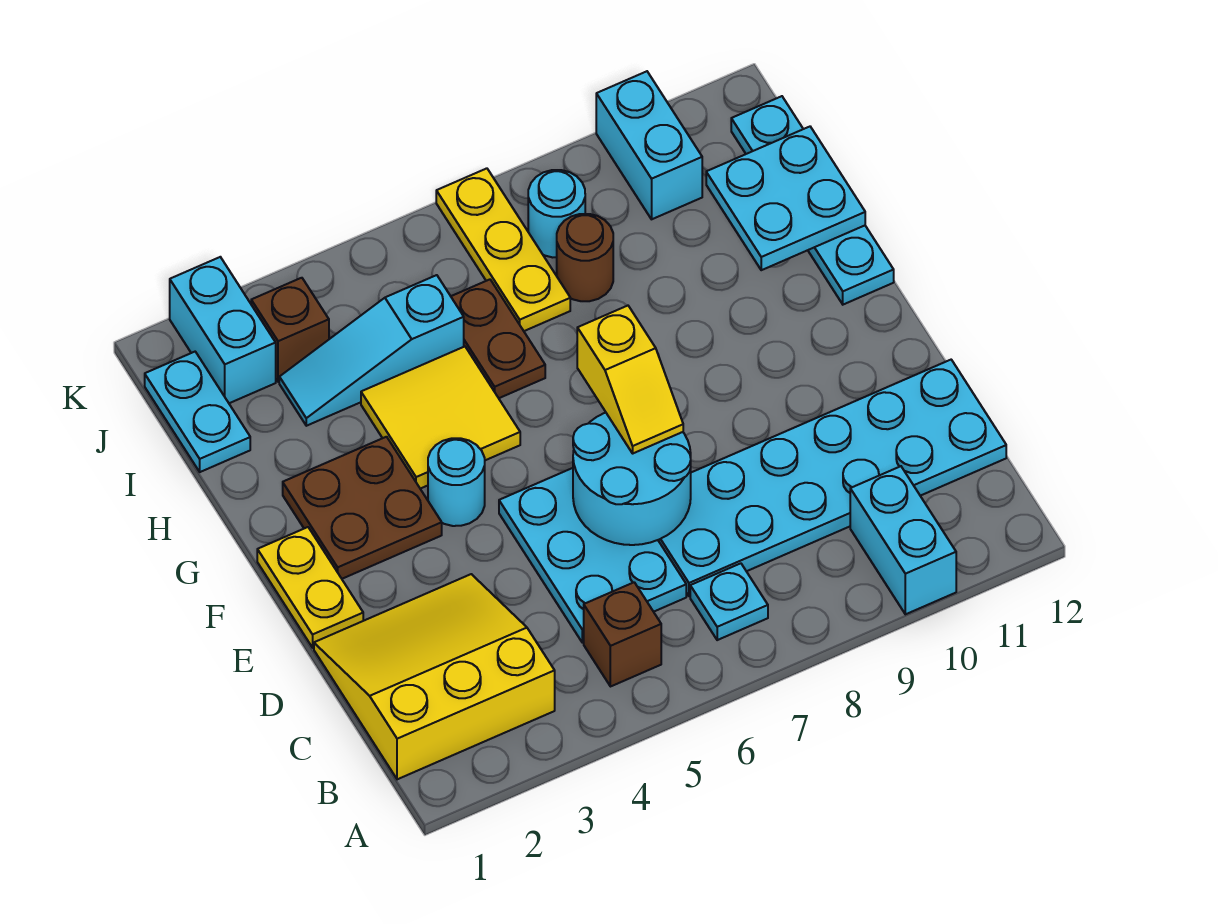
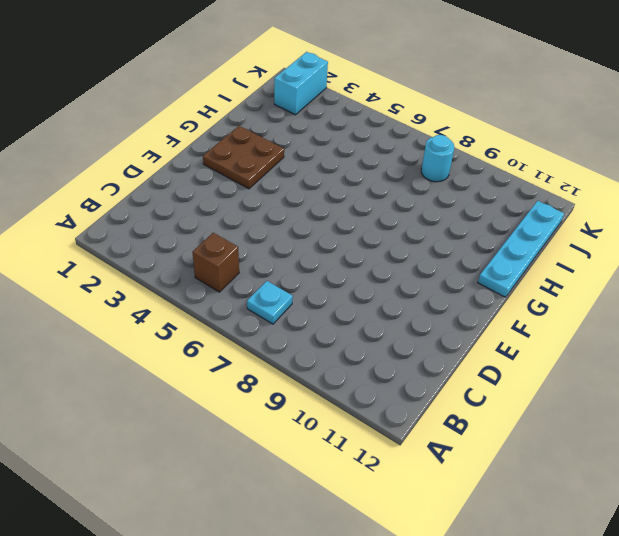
none -> cyan 1x2 brick [850,466,956,614]
none -> yellow 3x3 slope [314,574,555,779]
none -> cyan 2x3 plate [499,468,686,643]

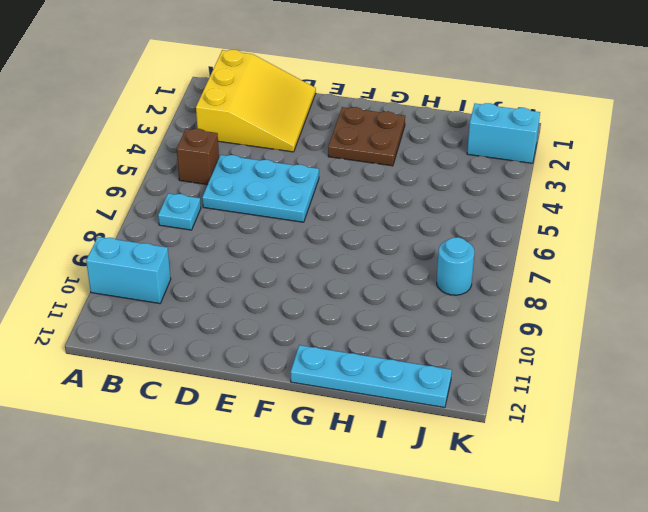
none -> cyan 2x6 plate [658,360,1006,596]
none -> yellow 1x2 plate [257,527,363,648]
none -> cyan 1x1 round brick [428,438,485,526]

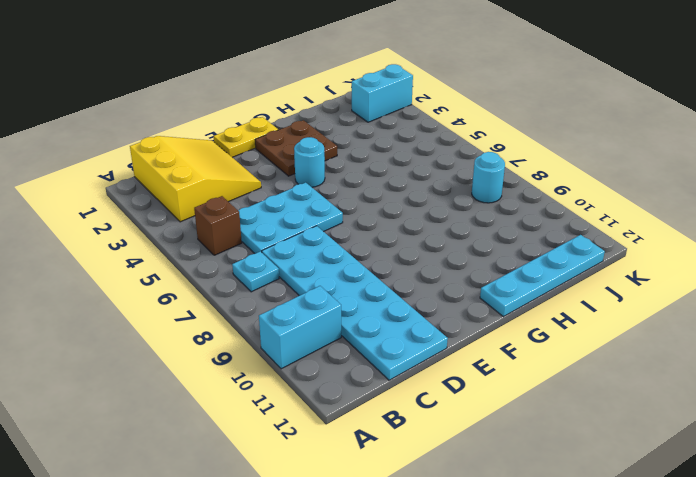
none -> yellow 2x2 tile [361,347,520,489]
none -> brown 1x2 plate [451,280,545,398]
none -> cyan 1x2 plate [145,352,250,472]

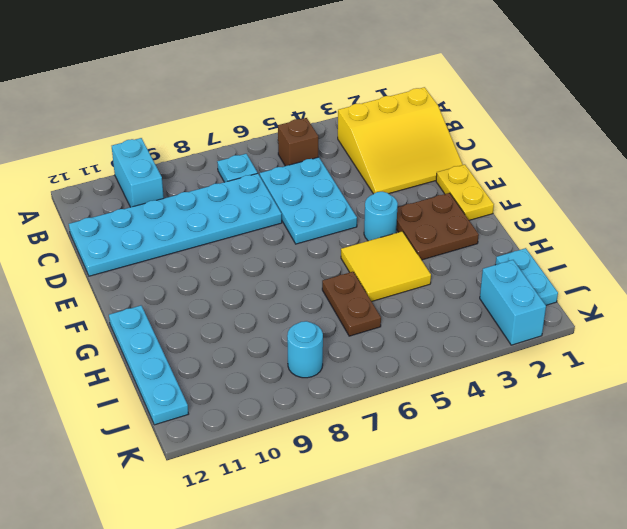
none -> cyan 1x3 slope [279,275,464,426]
none -> yellow 1x3 plate [436,168,570,331]
none -> brown 1x1 round brick [557,214,613,301]

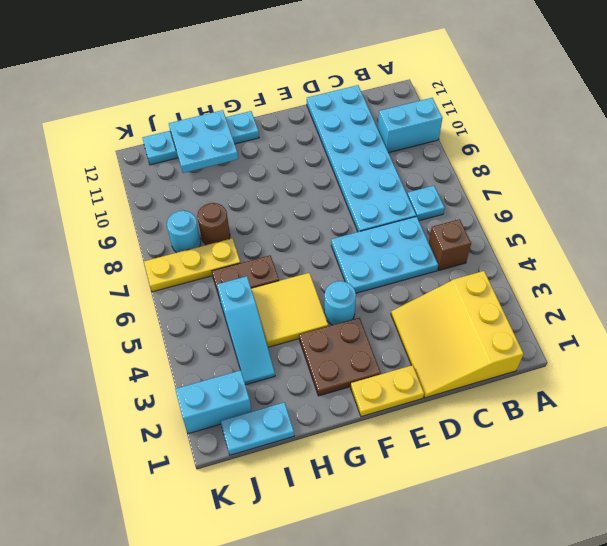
none -> brown 1x1 brick [251,278,329,382]
none -> cyan 1x2 brick [596,71,702,219]
none -> cyan 2x2 round brick [573,413,691,545]

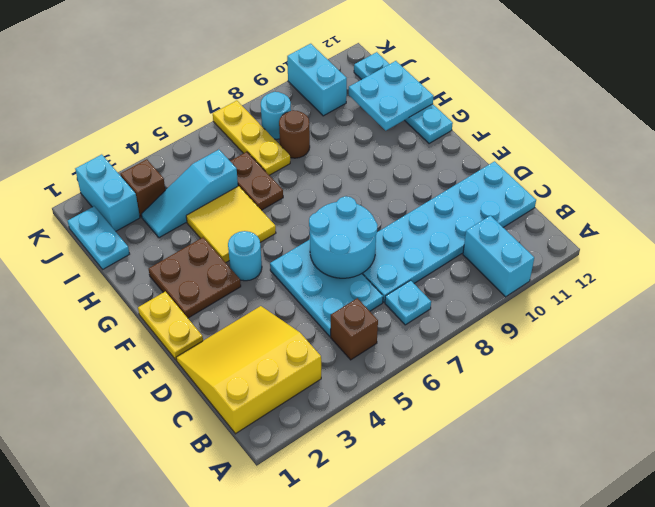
none -> yellow 1x2 slope [577,306,683,453]

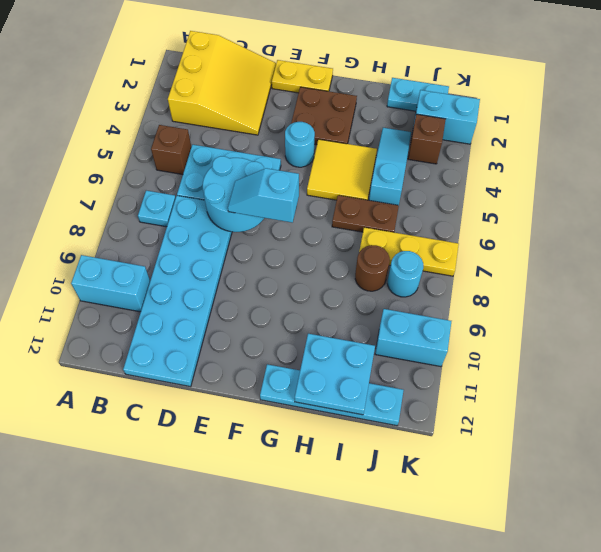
cyan 1x2 slope [228,168,299,223] -> yellow 1x2 slope [577,306,683,453]

